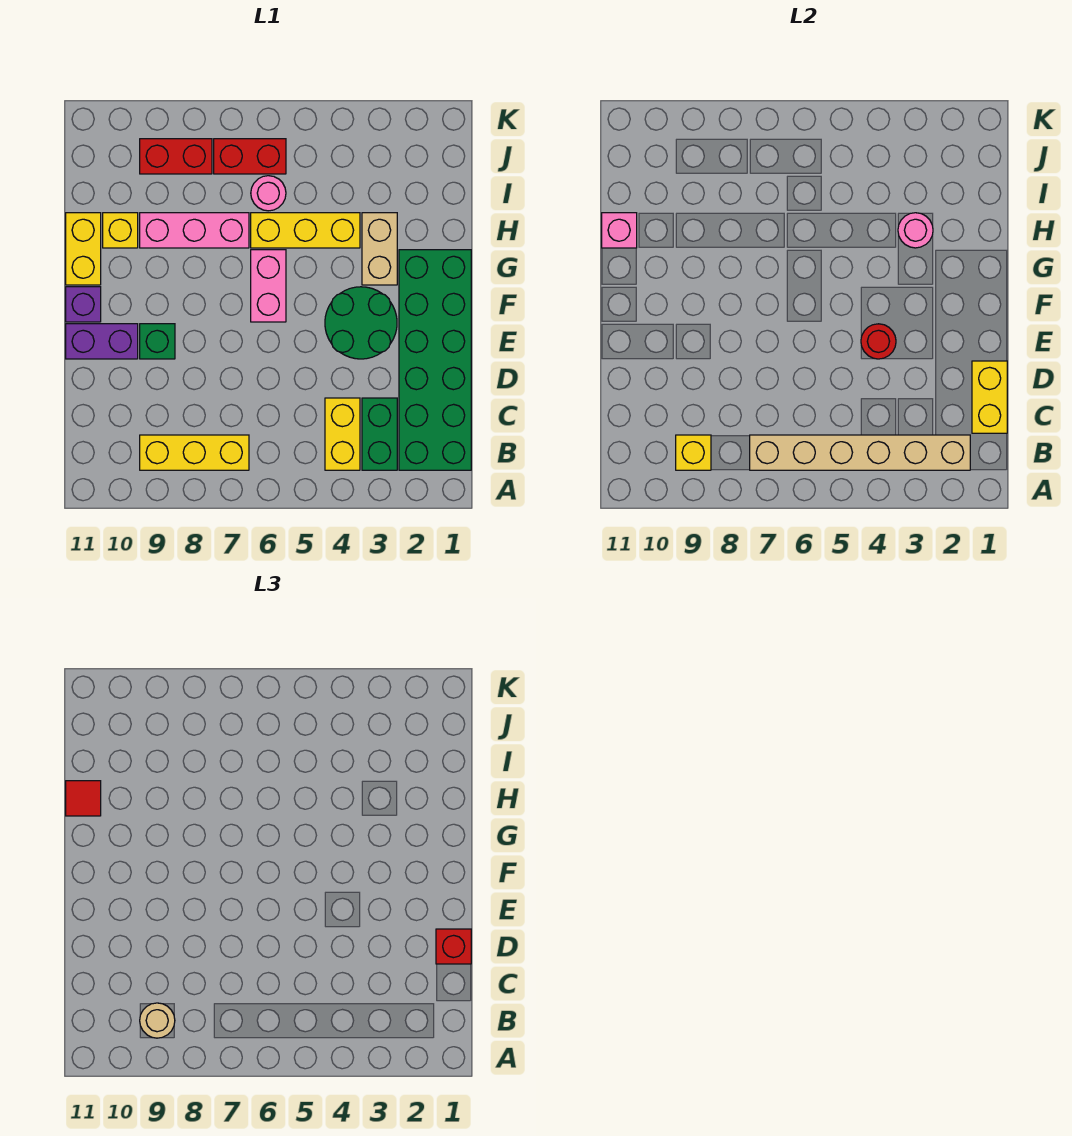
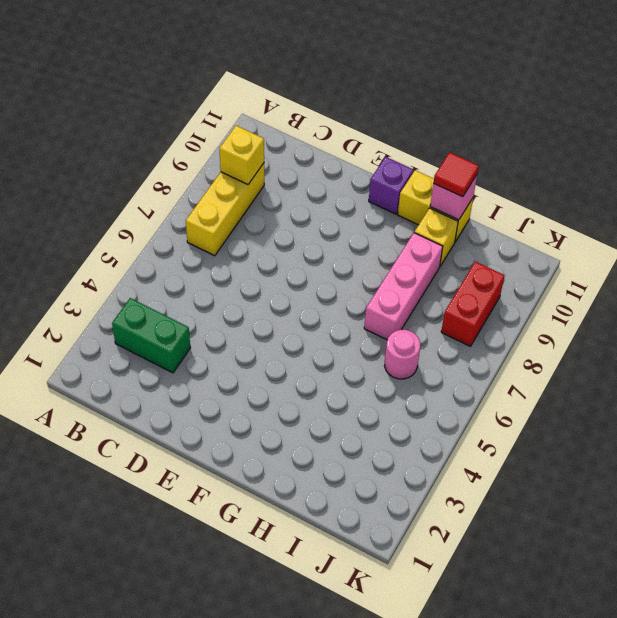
none -> green 2x6 brick [399,250,471,470]
none -> yellow 1x2 brick [325,398,360,470]
none -> green 2x2 round brick [325,287,397,359]

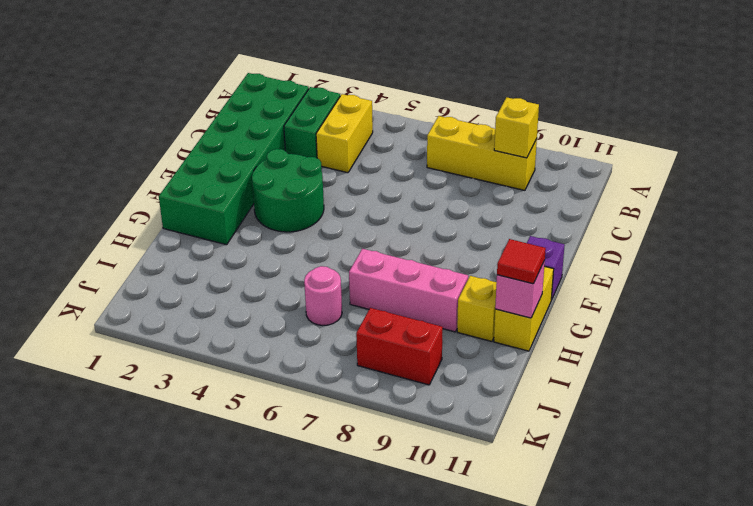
none -> green 1x1 brick [140,324,175,359]
none -> purple 1x2 brick [66,324,138,359]
none -> pink 1x2 brick [251,250,286,322]

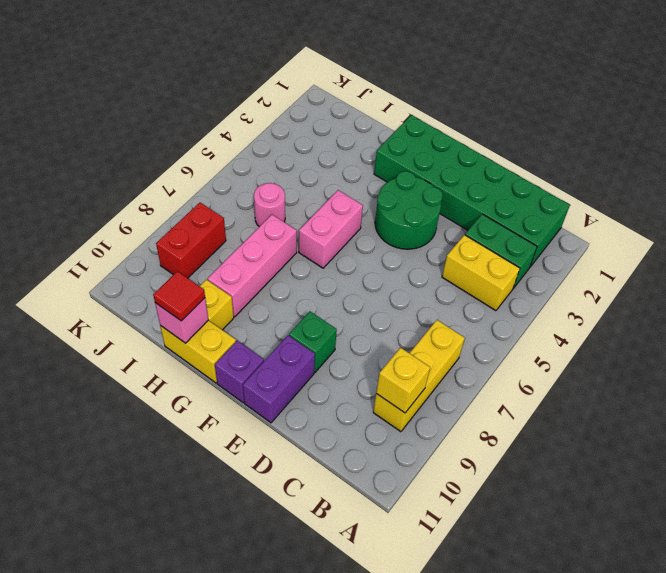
pink 1x2 brick [299,190,363,268] -> pink 1x2 brick turned to [251,250,286,322]
none -> tan 1x2 brick [362,213,397,285]
none -> yellow 1x3 brick [251,213,360,248]
none -> red 1x2 brick [214,139,286,174]

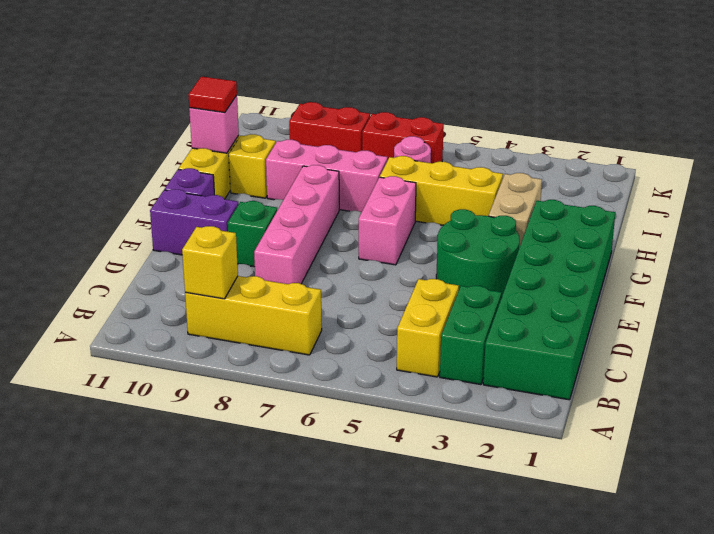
pink 1x4 brick [254,165,339,284] -> none
none -> tan 1x6 brick [750,435,970,470]
none -> yellow 1x2 brick [972,361,1007,433]
none -> red 1x1 round brick [861,324,896,359]

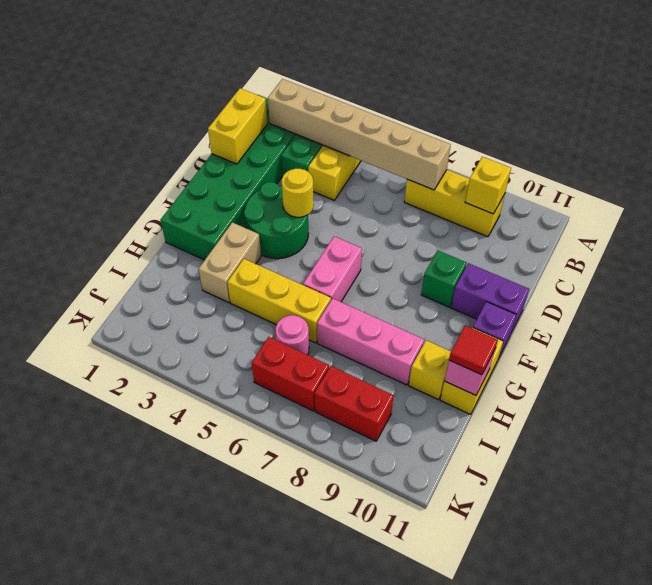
yellow 1x1 round brick [282,169,314,217] -> red 1x1 round brick [861,324,896,359]
none -> pink 1x1 round brick [898,213,933,248]
none -> tan 1x1 round brick [140,1003,175,1038]
none -> red 1x1 brick [436,929,471,964]

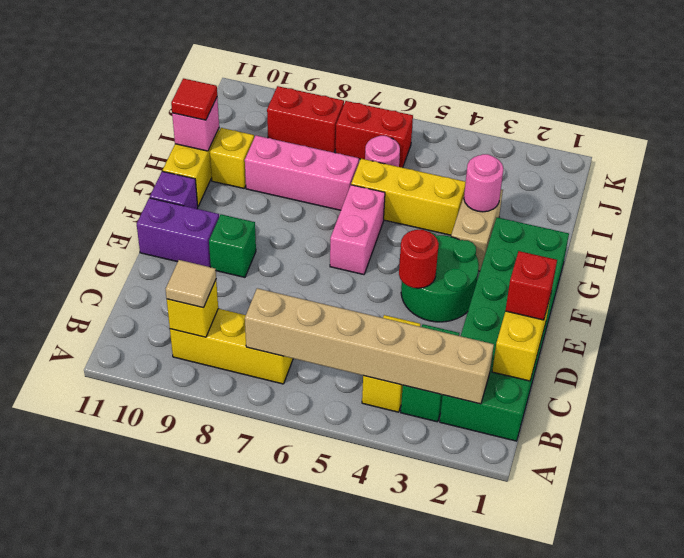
tan 1x1 tile [166,260,216,308] -> tan 1x1 round brick [140,1003,175,1038]

